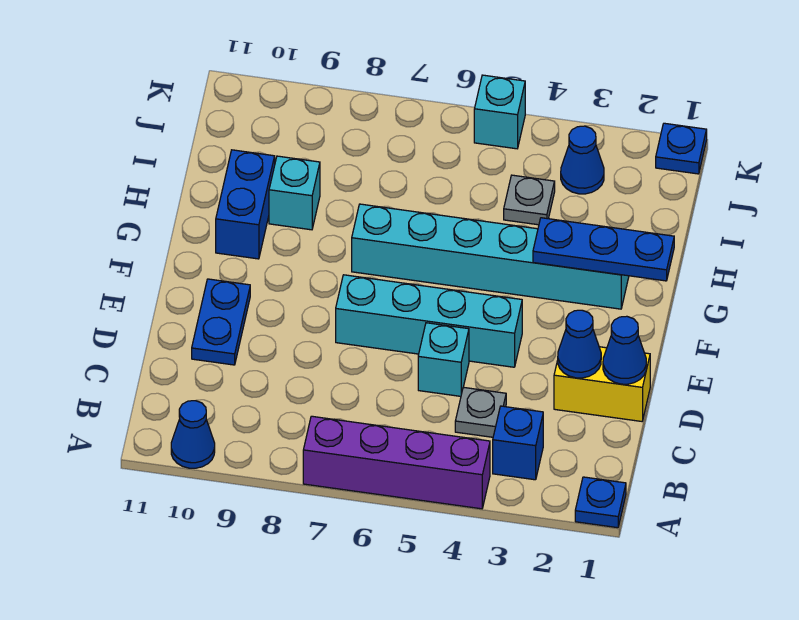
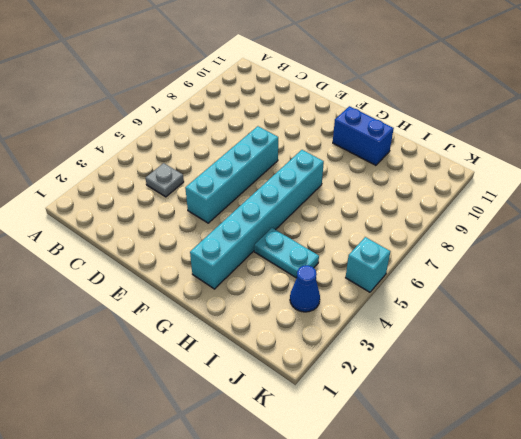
cyan 1x2 plate [254,228,319,278] -> grey 1x1 plate [504,175,555,225]
none -> blue 1x1 plate [575,477,626,528]
none -> purple 1x4 brick [303,416,490,509]
none -> blue 1x1 cone [171,401,215,468]

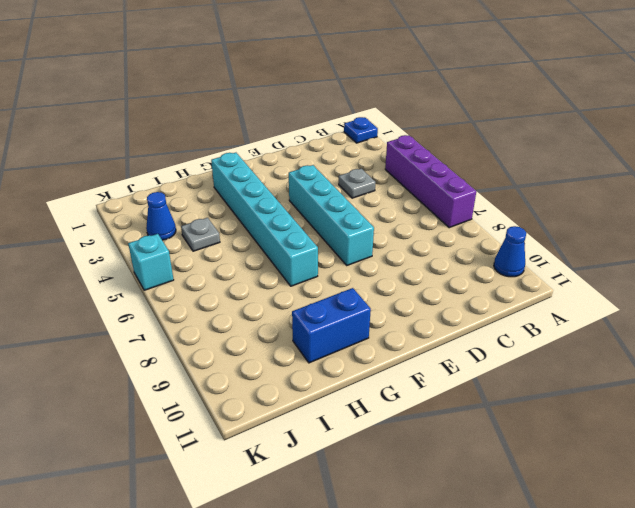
none -> blue 1x1 brick [493,406,543,480]
none -> yellow 1x2 brick [554,347,650,421]
none -> cyan 1x1 brick [418,323,469,396]

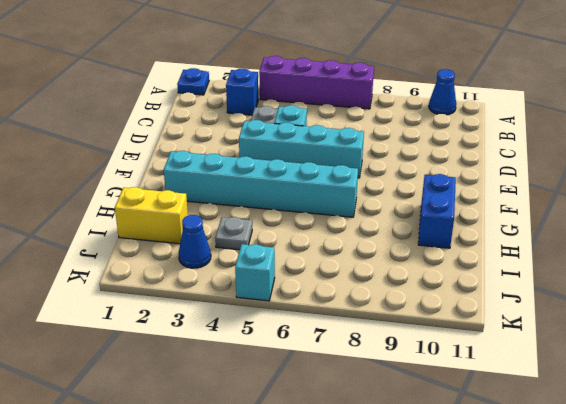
yellow 1x2 brick [115,187,188,244] -> yellow 1x2 brick moved to [554,347,650,421]
none -> blue 1x2 plate [192,279,250,365]
none -> cyan 1x1 brick [269,156,320,230]
none -> blue 1x1 plate [656,123,707,174]

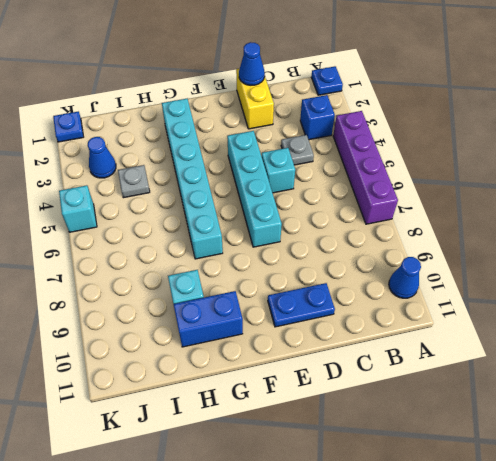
none -> blue 1x1 cone [558,310,601,378]
none -> blue 1x3 plate [533,218,674,281]

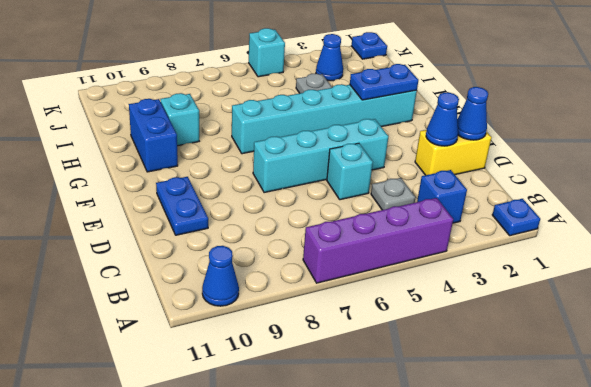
blue 1x2 plate [350,64,418,100] -> blue 1x3 plate [533,218,674,281]

